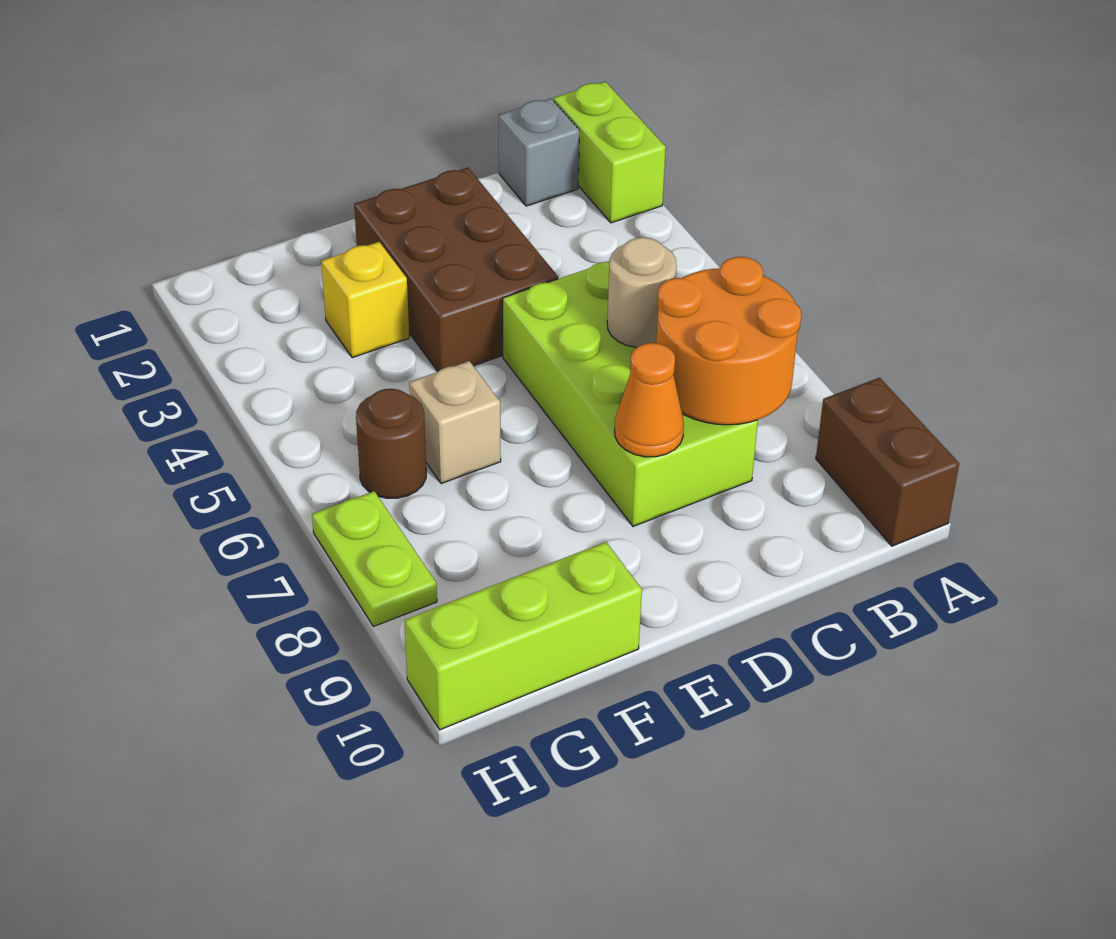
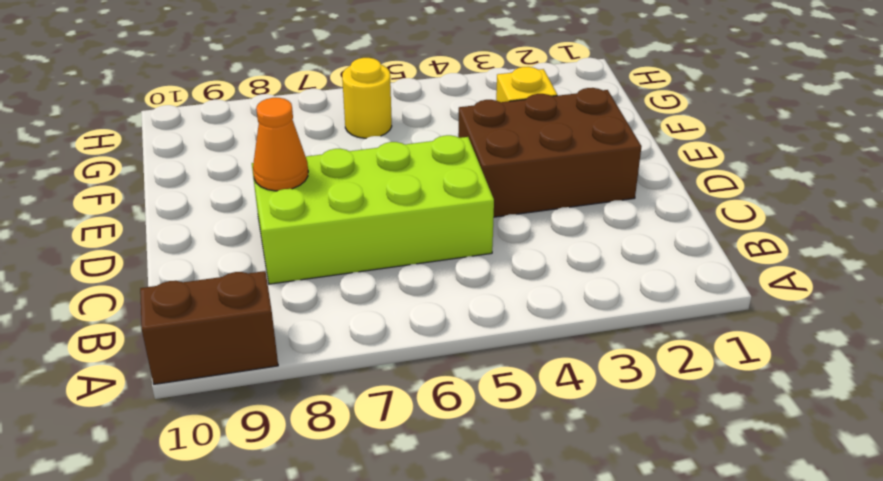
yellow 1x1 round brick [342,58,392,138] -> brown 1x1 round brick [356,389,426,498]
none -> lime 1x2 brick [554,82,666,223]
none -> grey 1x1 brick [499,98,579,206]
none -> tan 1x1 brick [409,361,501,484]

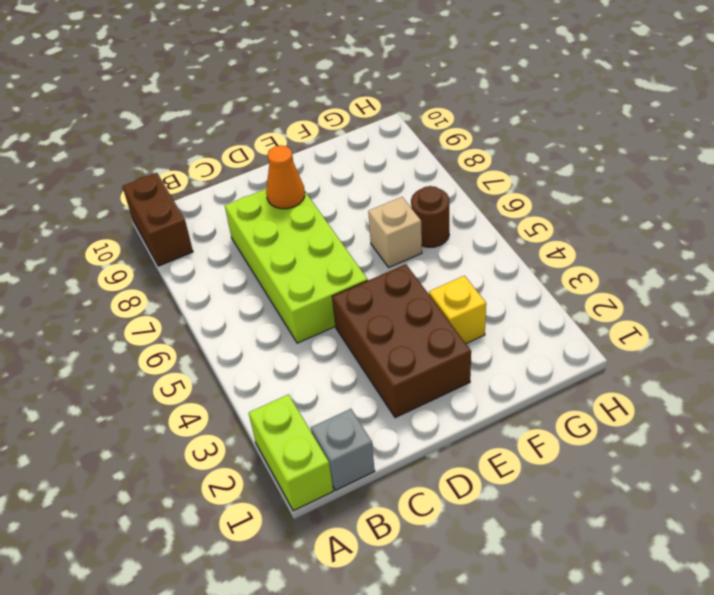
none -> lime 1x3 brick [404,542,642,730]
none -> lime 1x2 plate [312,491,437,626]
none -> orange 2x2 round brick [656,257,801,425]

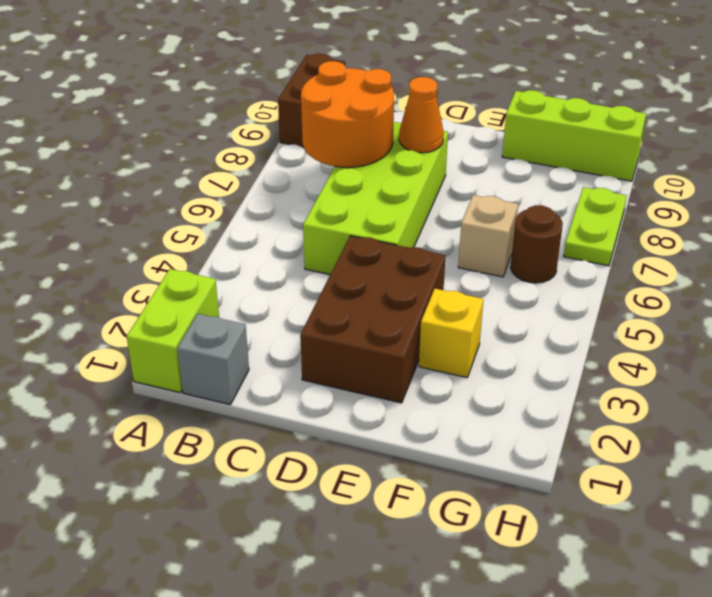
none -> tan 1x1 round brick [607,237,677,347]

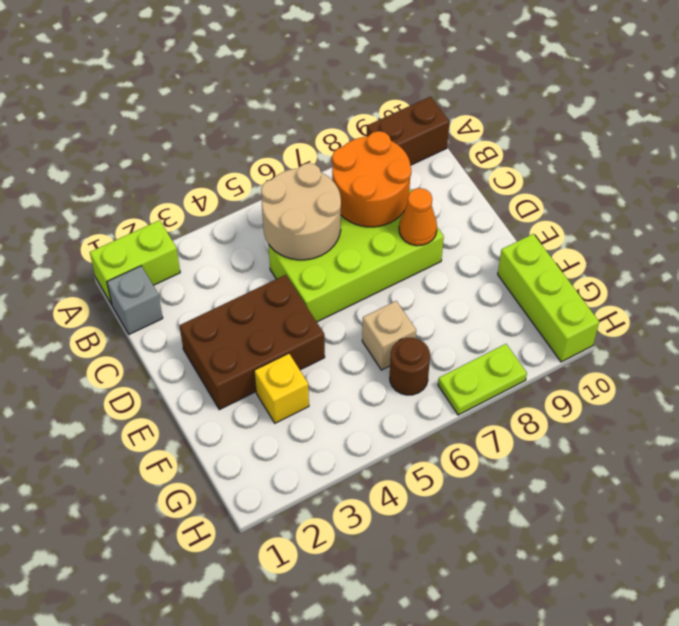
tan 2x2 round brick [261,163,341,260] -> tan 1x1 round brick [607,237,677,347]

